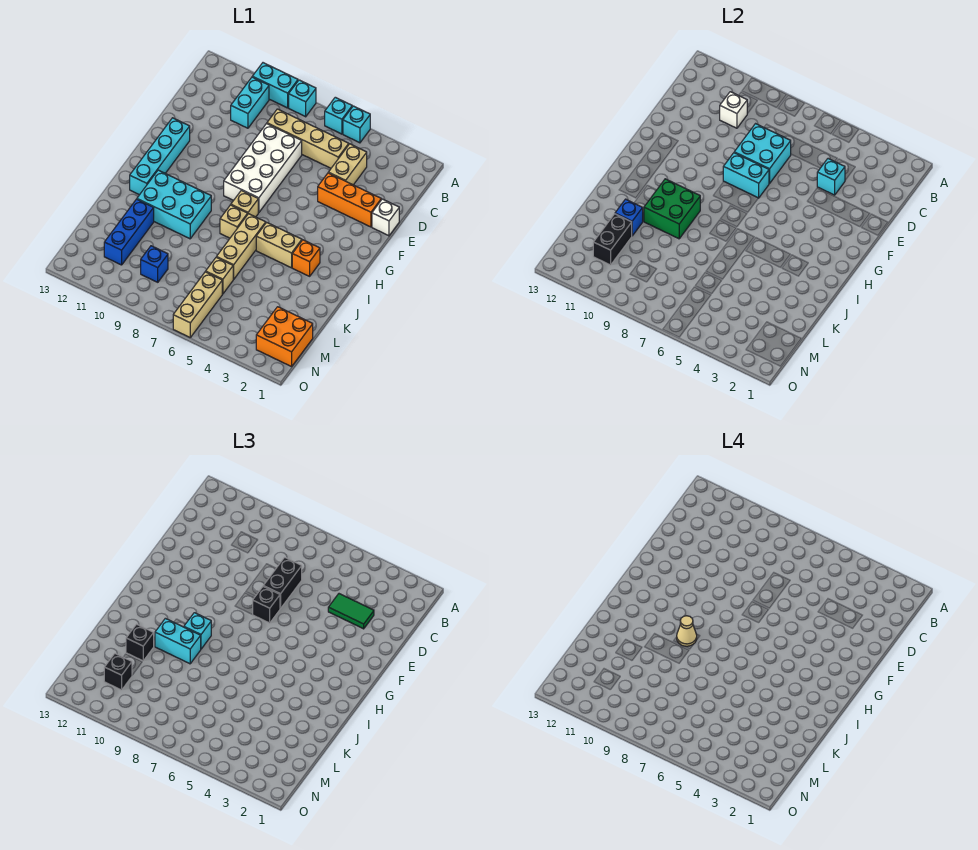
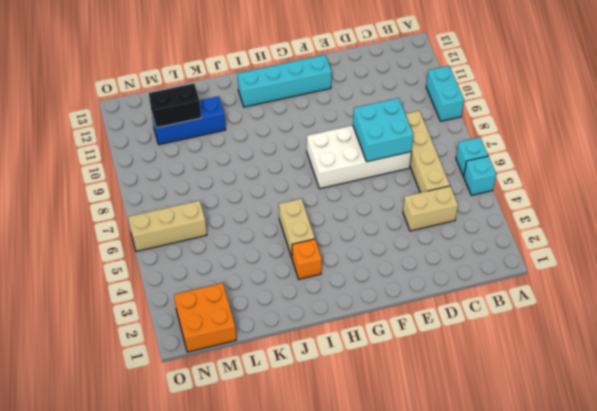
none -> cyan 1x1 brick [289,80,316,117]
none -> cyan 1x2 brick [231,77,269,128]
none -> white 1x1 brick [372,199,399,236]
none -> orange 1x3 brick [318,173,381,227]

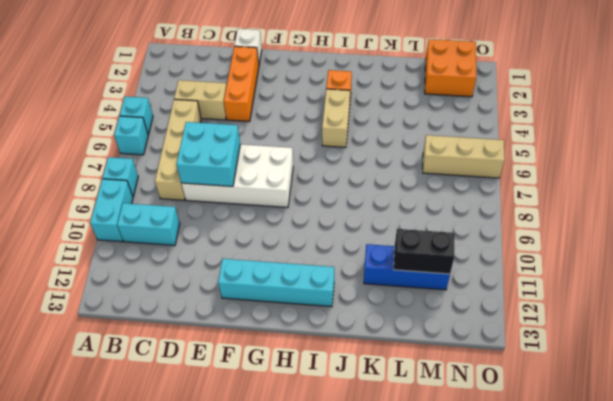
none -> tan 1x1 brick [231,190,258,217]
none -> tan 1x3 brick [217,214,266,279]
none -> tan 1x1 brick [220,205,248,238]
none -> cyan 2x3 brick [137,170,211,239]

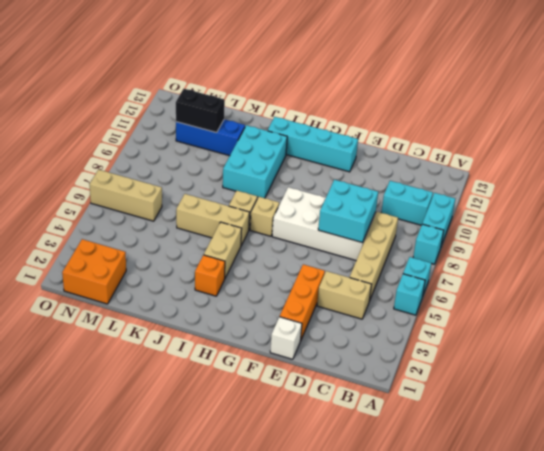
none -> tan 1x1 brick [206,257,234,294]
none -> blue 1x1 brick [141,246,168,282]
none -> white 1x1 brick [720,92,747,128]
none -> cyan 1x1 brick [817,159,845,195]

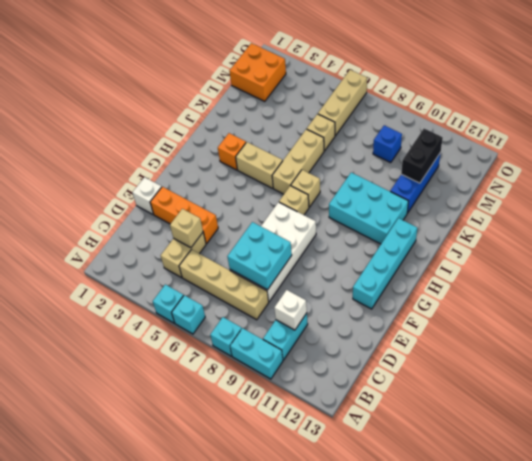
tan 1x1 brick [170,209,203,248] -> cyan 1x1 brick [817,159,845,195]
none -> cyan 1x2 brick [723,153,769,198]
none -> green 2x2 brick [644,179,700,239]
none -> blue 1x1 brick [615,199,643,236]
none -> green 1x2 tile [328,594,374,629]

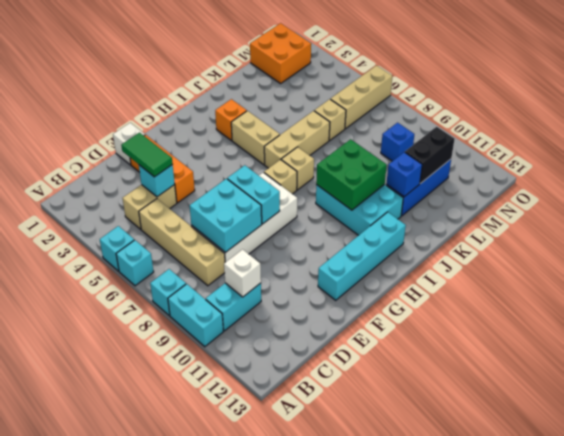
none -> black 1x2 brick [263,557,302,608]
none -> black 1x1 brick [252,587,280,623]
none -> cyan 1x1 brick [184,613,211,649]
none -> cyan 1x2 brick [155,618,201,664]

